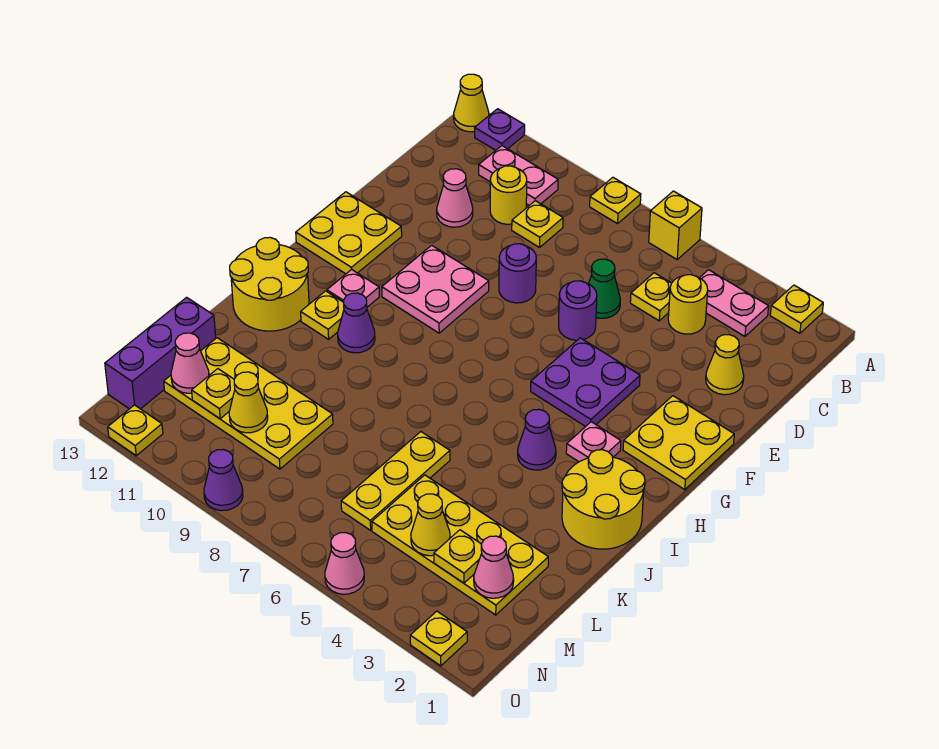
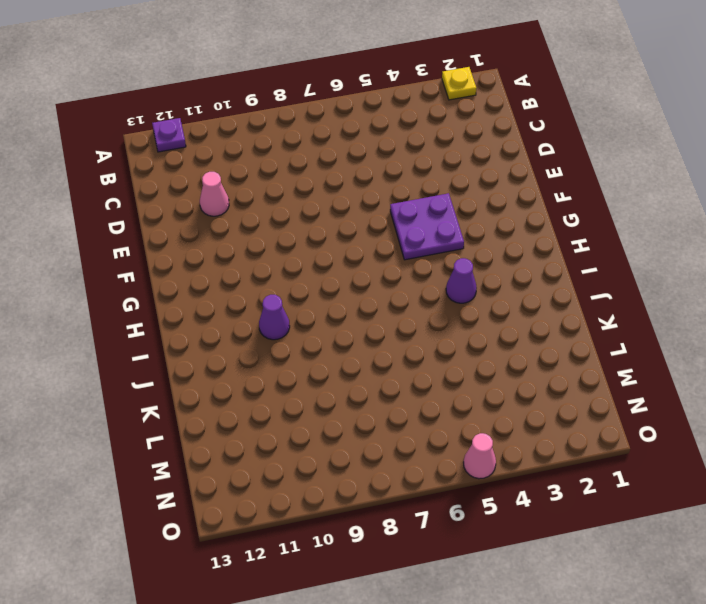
none -> yellow 1x1 brick [649,191,702,259]
none -> yellow 1x1 plate [590,177,641,224]
none -> yellow 1x1 cone [454,74,489,132]
none -> pink 1x2 plate [700,270,769,336]

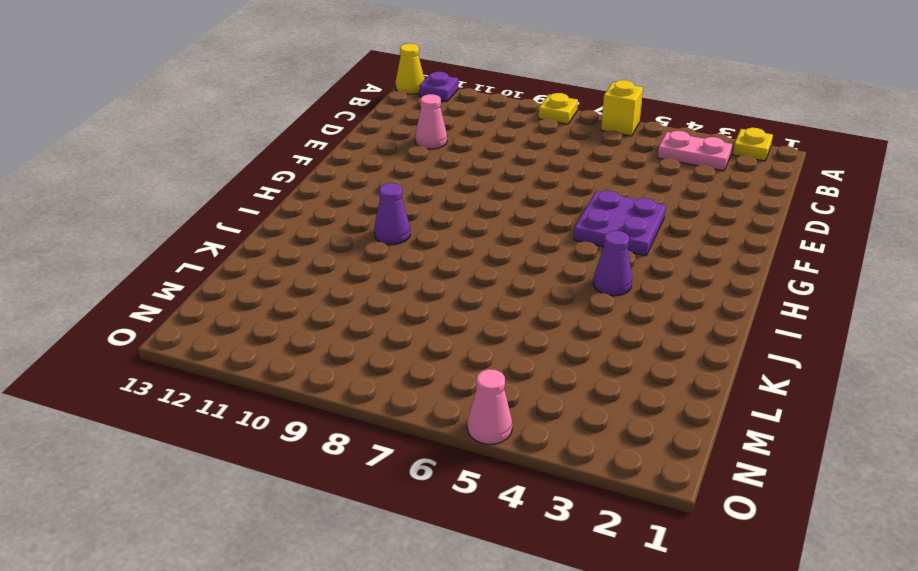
none -> pink 1x2 plate [479,146,558,205]
none -> yellow 1x1 round brick [668,275,708,334]
none -> yellow 1x1 plate [630,273,671,321]
none -> yellow 1x1 plate [512,201,563,247]

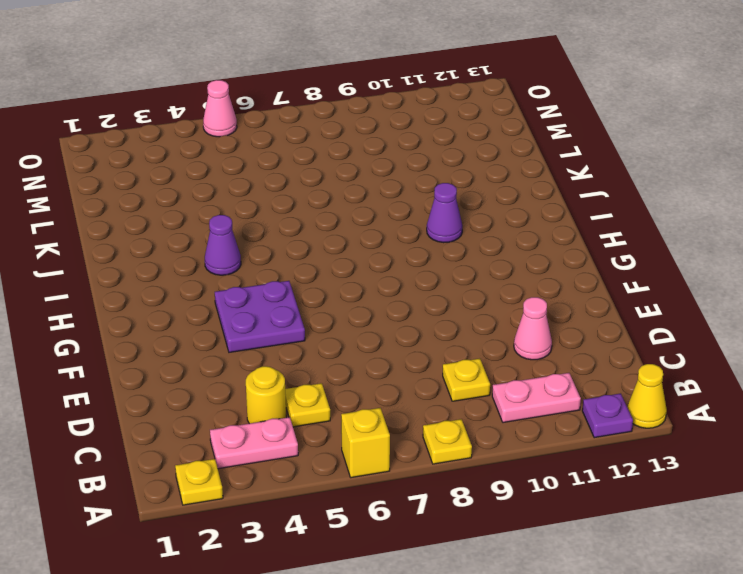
none -> yellow 1x1 round brick [490,166,527,224]
none -> yellow 1x1 cone [706,335,744,395]
none -> green 1x1 cone [589,259,620,318]
none -> purple 1x1 round brick [559,281,597,340]

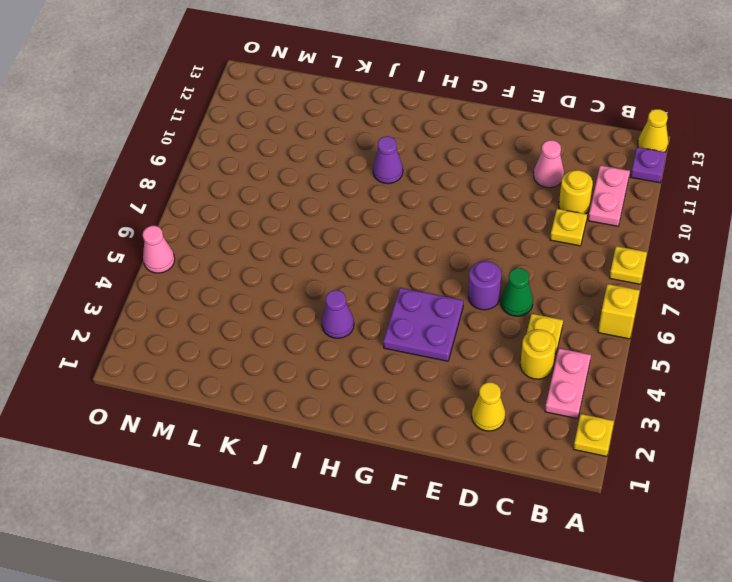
none -> purple 1x1 round brick [499,244,536,303]
none -> yellow 2x2 plate [623,396,734,490]
none -> pink 2x2 plate [382,245,489,333]
none -> yellow 2x2 plate [296,192,402,274]

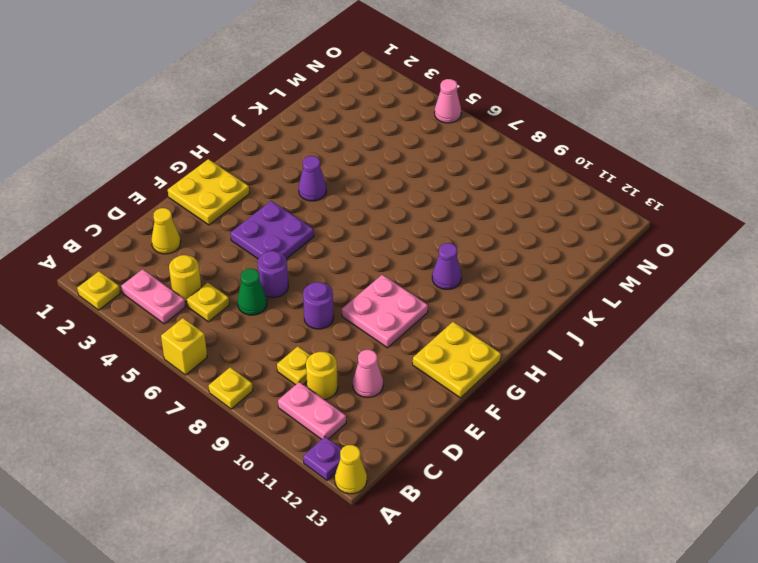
none -> pink 1x1 plate [566,422,621,462]
none -> pink 1x1 plate [327,269,379,307]
none -> yellow 2x2 round brick [562,450,645,549]
none -> yellow 1x1 plate [301,291,344,339]

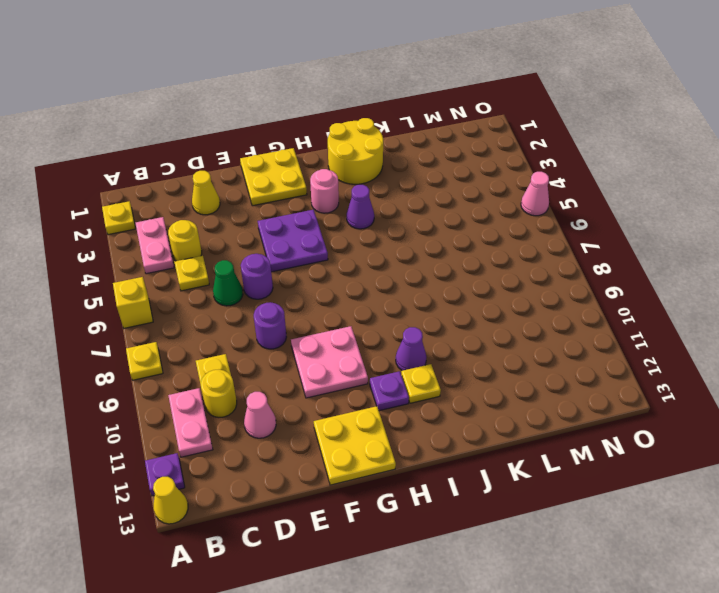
pink 1x1 round brick [310,169,339,213] -> pink 1x1 plate [566,422,621,462]
purple 1x1 plate [370,371,409,411] -> pink 1x1 plate [327,269,379,307]
none -> yellow 2x2 round brick [230,238,309,331]
none -> yellow 1x3 plate [341,432,450,530]
none -> yellow 2x4 plate [372,475,548,615]
none -> yellow 2x4 plate [164,338,333,469]

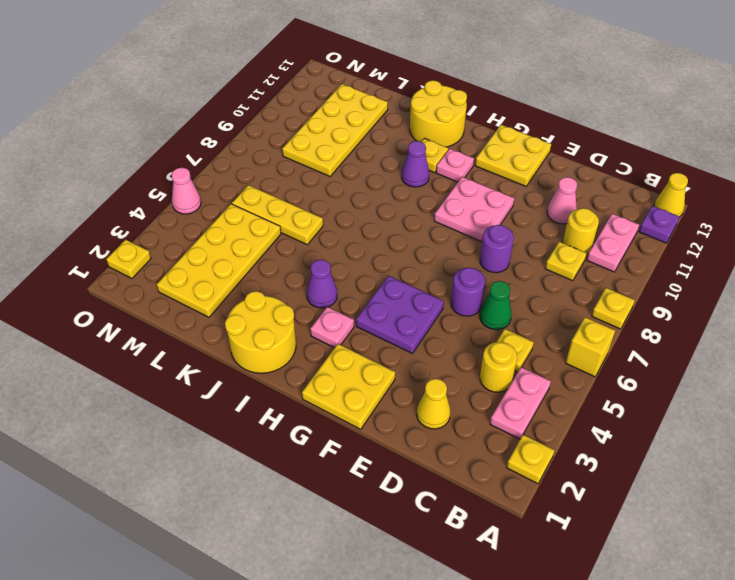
none -> purple 1x3 brick [105,297,216,409]
none -> purple 1x1 cone [204,449,243,511]
none -> yellow 1x1 plate [108,405,163,456]
none -> pink 1x1 cone [474,536,514,598]

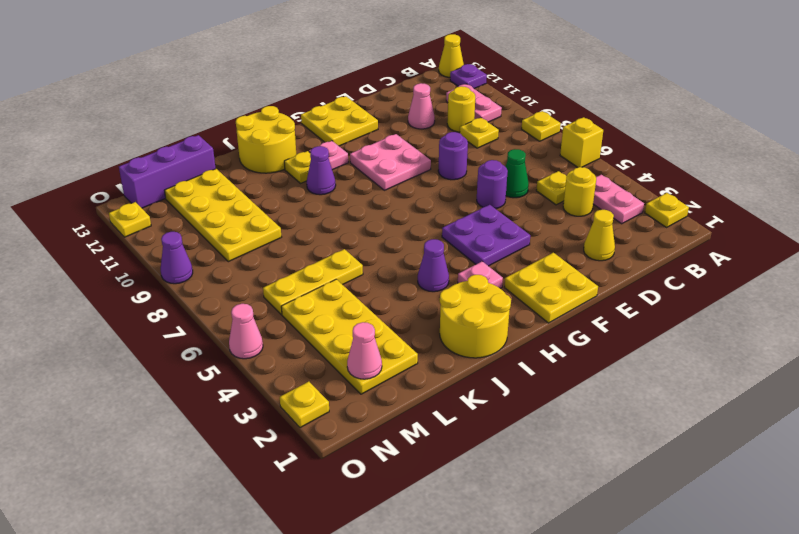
none -> yellow 1x1 plate [434,530,482,583]
none -> yellow 1x1 cone [411,494,450,556]
none -> yellow 1x1 cone [229,372,268,433]
none -> yellow 1x1 plate [192,369,235,419]

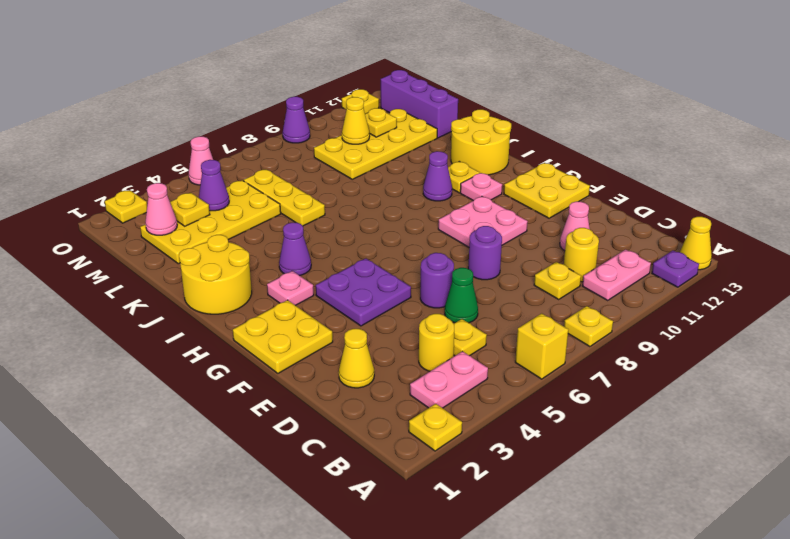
purple 1x1 cone [199,160,229,211] -> yellow 1x1 cone [411,494,450,556]
none -> pink 1x1 cone [171,333,209,393]

